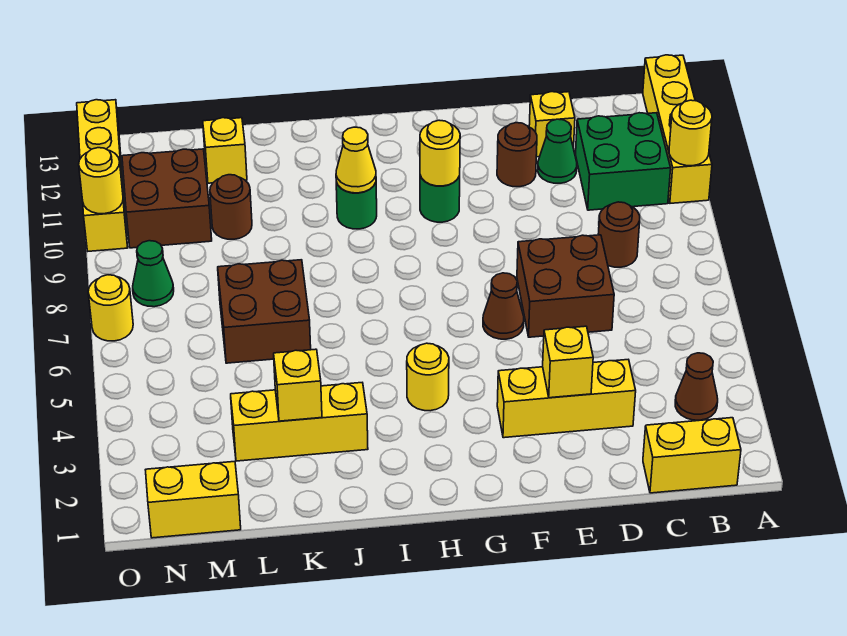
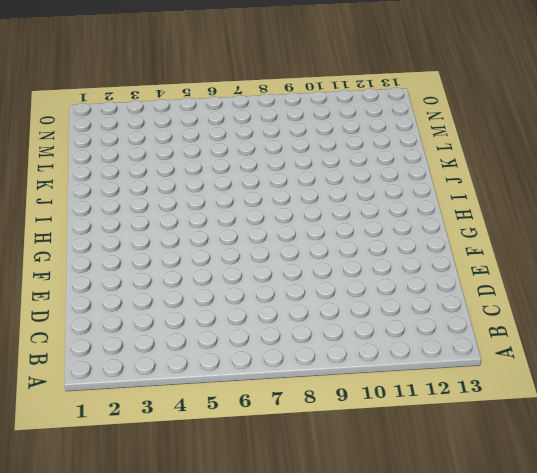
none -> yellow 1x4 brick [643,55,712,203]
none -> yellow 1x2 brick [643,418,741,493]
none -> brown 1x1 cone [675,353,718,420]

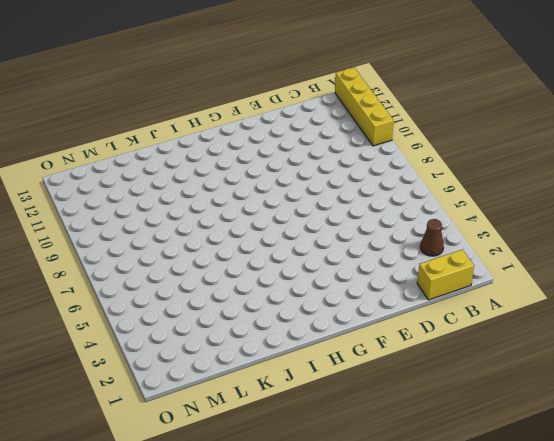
none -> green 2x2 brick [576,113,671,210]
none -> brown 1x1 round brick [598,202,640,267]
none -> yellow 1x3 brick [497,360,636,438]

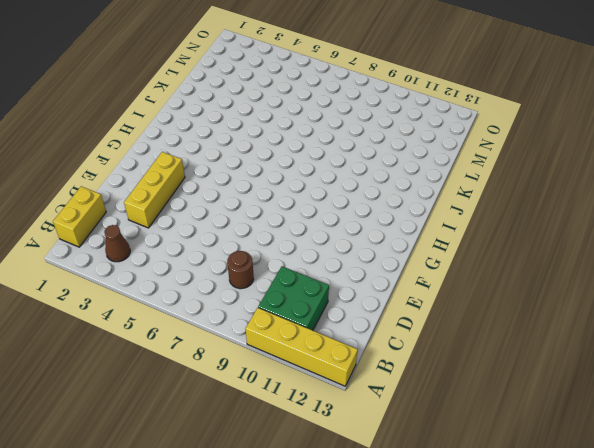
none -> brown 2x2 brick [517,235,614,337]
none -> green 1x1 cone [538,119,577,183]
none -> yellow 1x1 brick [529,92,575,157]

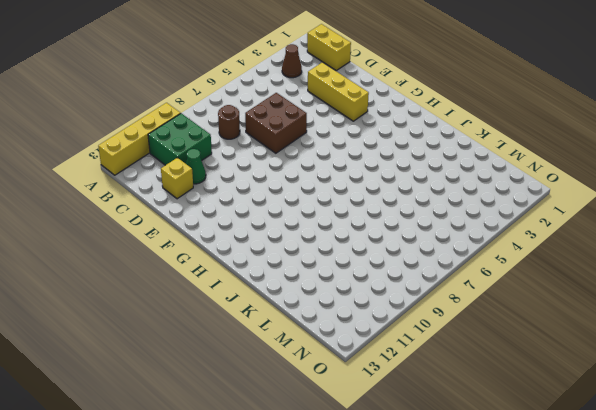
none -> brown 1x1 round brick [497,123,537,187]
none -> brown 1x1 cone [483,273,524,339]
none -> green 1x1 round brick [420,175,460,222]

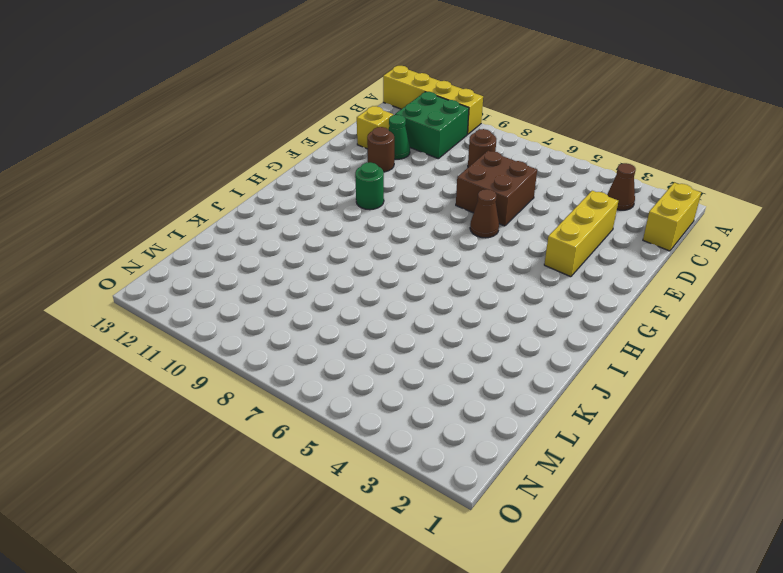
none -> yellow 1x1 round brick [407,343,449,411]
none -> green 1x1 round brick [336,182,377,229]
none -> yellow 1x3 brick [231,383,368,461]

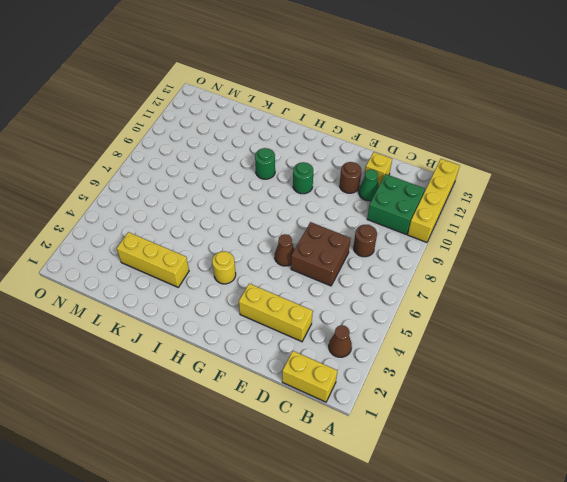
none -> brown 2x2 brick [218,260,311,363]
none -> brown 1x1 round brick [210,175,252,239]
none -> yellow 1x1 brick [203,118,247,183]

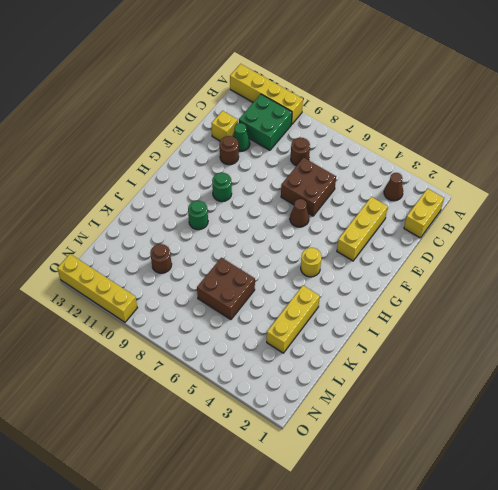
none -> yellow 1x1 brick [203,118,247,183]
none -> yellow 1x2 brick [146,461,241,538]
none -> brown 2x2 brick [122,149,212,248]

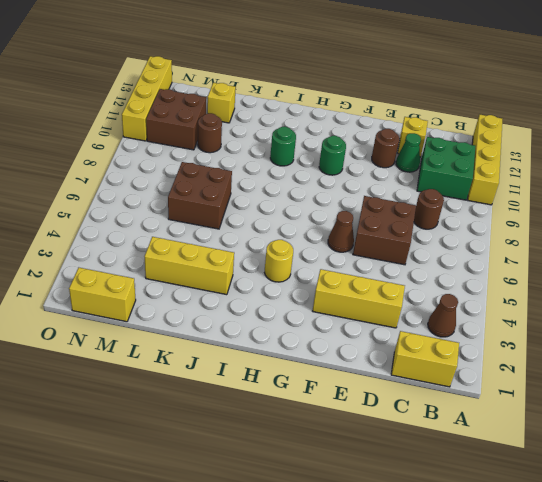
none -> green 1x1 cone [133,241,174,307]
none -> yellow 1x1 round brick [88,275,133,341]
none -> yellow 1x1 round brick [669,100,712,166]

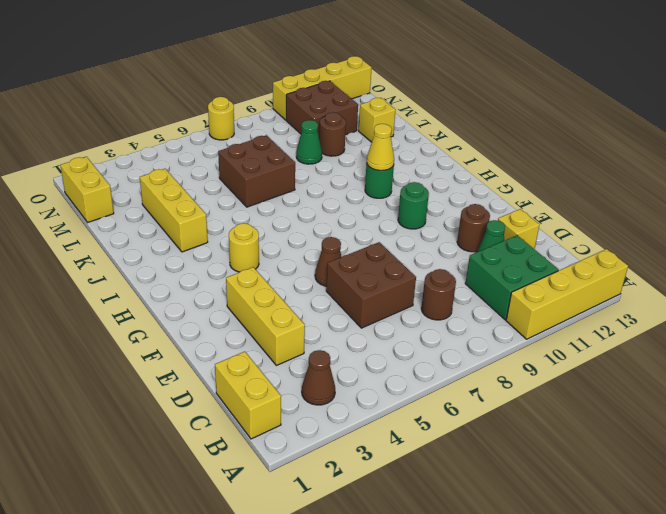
green 1x1 cone [296,120,322,164] -> green 1x1 cone moved to [133,241,174,307]
none -> yellow 1x1 round brick [669,100,712,166]
none -> yellow 1x1 brick [543,326,593,398]
none -> yellow 1x1 round brick [420,120,460,186]

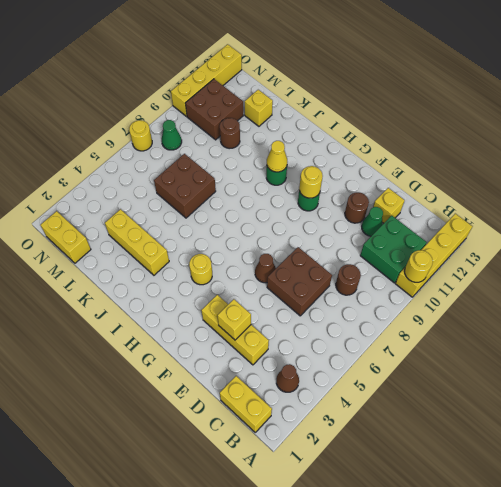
none -> yellow 1x1 brick [274,349,322,421]
none -> yellow 1x1 round brick [79,148,123,214]

